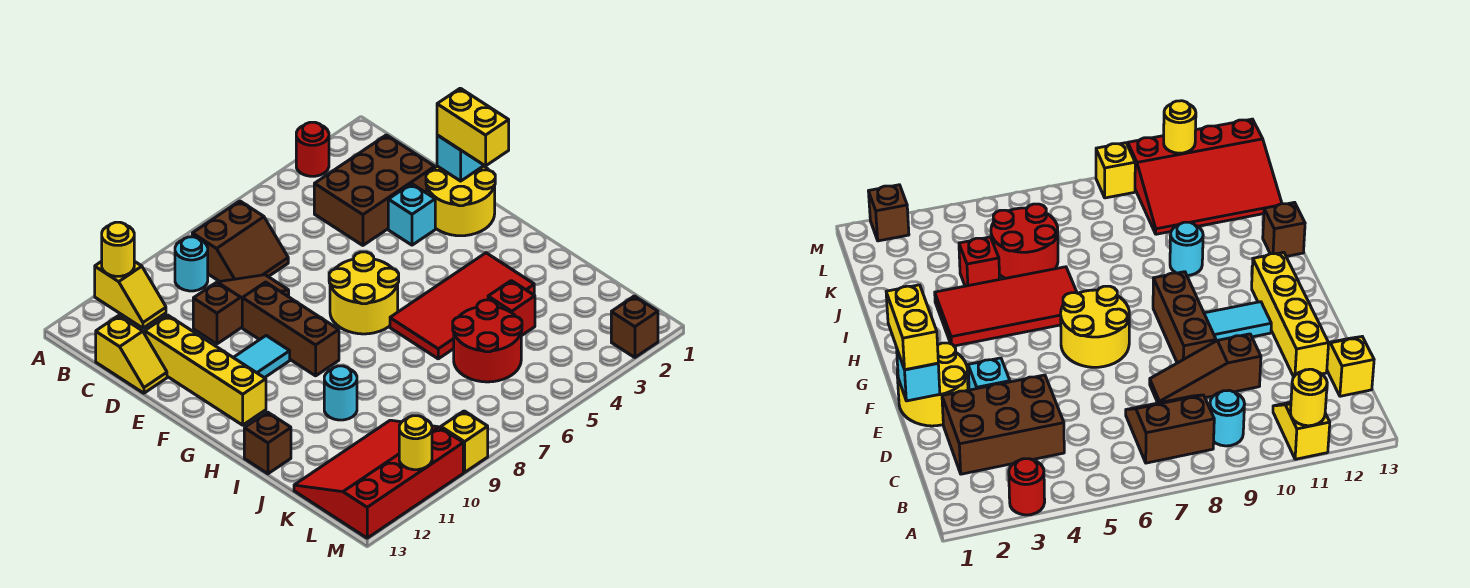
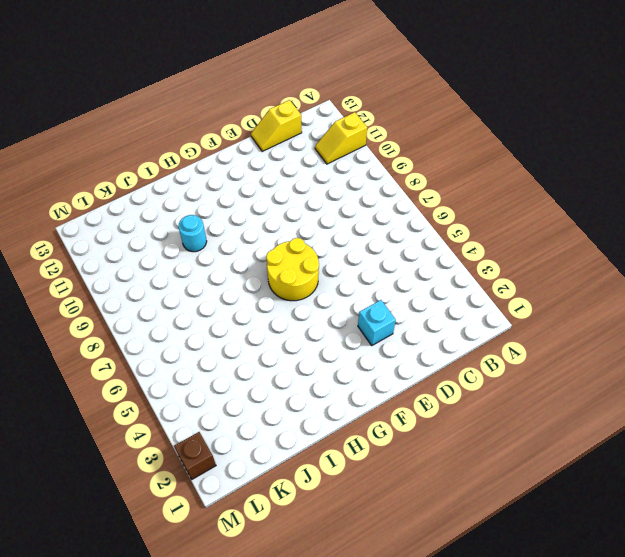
none -> red 1x1 round brick [296,122,329,176]
none -> brown 2x2 slope [192,201,288,281]
none -> cyan 1x1 round brick [175,237,208,291]

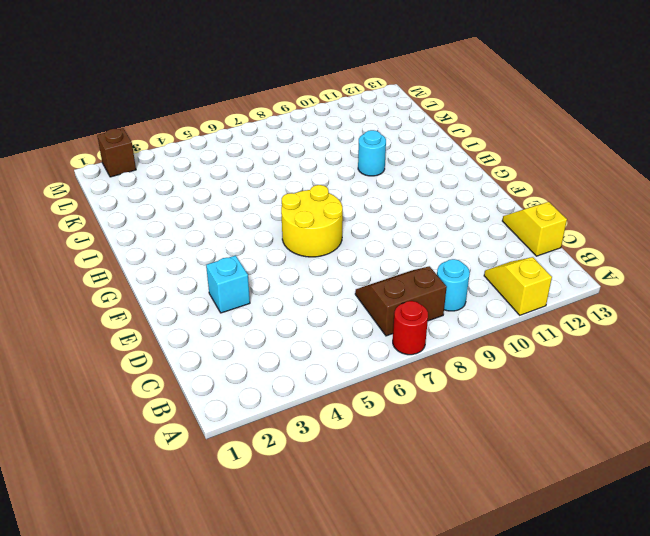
red 1x1 round brick [393,301,428,355] -> red 1x1 round brick moved to [296,122,329,176]
none -> brown 2x3 brick [314,135,435,245]
none -> brown 1x3 slope [193,275,289,344]
none -> yellow 1x4 brick [145,315,266,425]

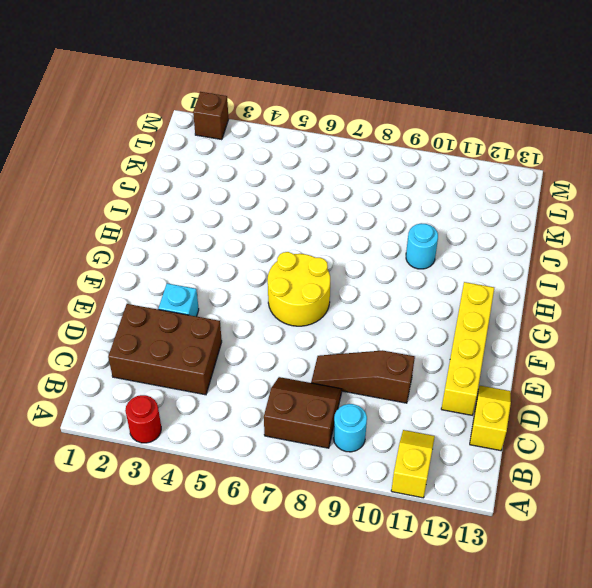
none -> yellow 2x2 round brick [426,166,495,236]
none -> brown 1x3 brick [242,282,339,376]
none -> cyan 1x2 tile [233,336,290,378]

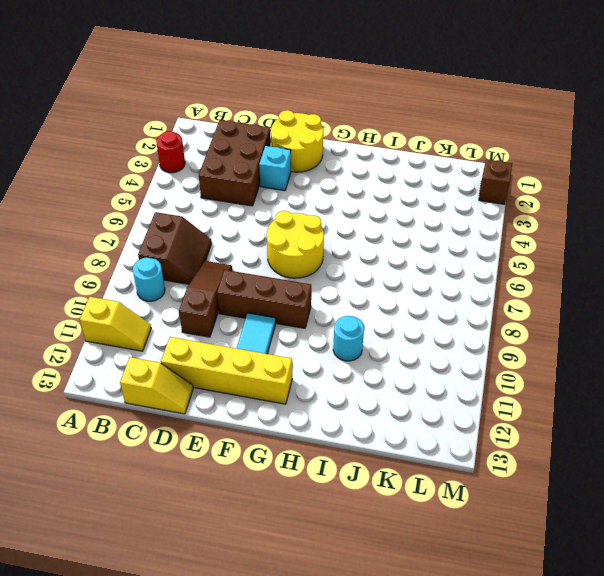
none -> red 2x4 tile [390,253,534,359]
none -> brown 1x1 brick [244,412,291,474]
none -> red 1x1 brick [488,281,535,336]

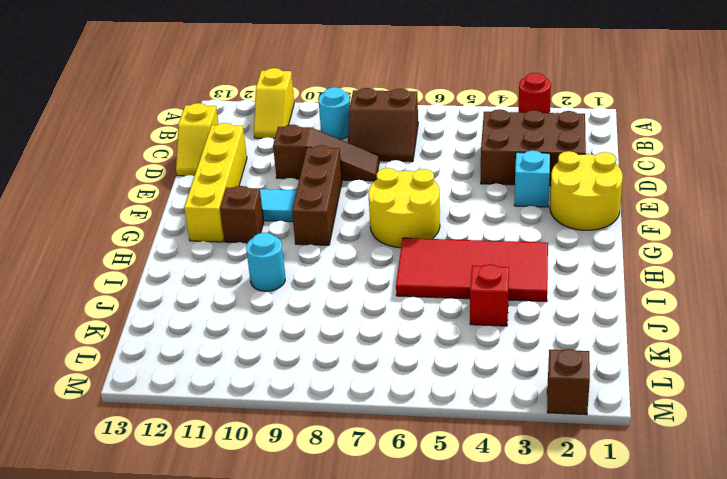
brown 1x1 brick [220,186,264,243] -> brown 1x1 brick moved to [244,412,291,474]
none -> red 2x2 round brick [453,300,522,382]
none -> red 3x4 slope [294,420,463,538]
none -> yellow 1x1 brick [441,411,488,472]

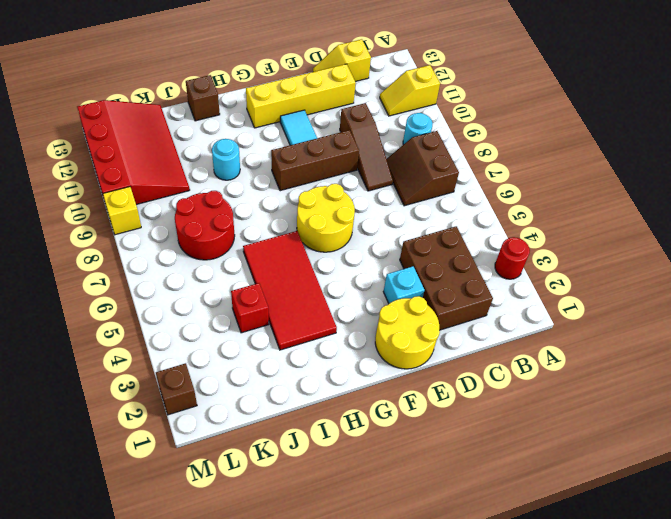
red 2x2 round brick [175,191,235,260] -> red 2x2 round brick moved to [453,300,522,382]
none -> yellow 1x1 round brick [102,222,134,276]
none -> cyan 1x1 brick [437,135,484,181]
none -> yellow 1x1 round brick [399,416,432,470]

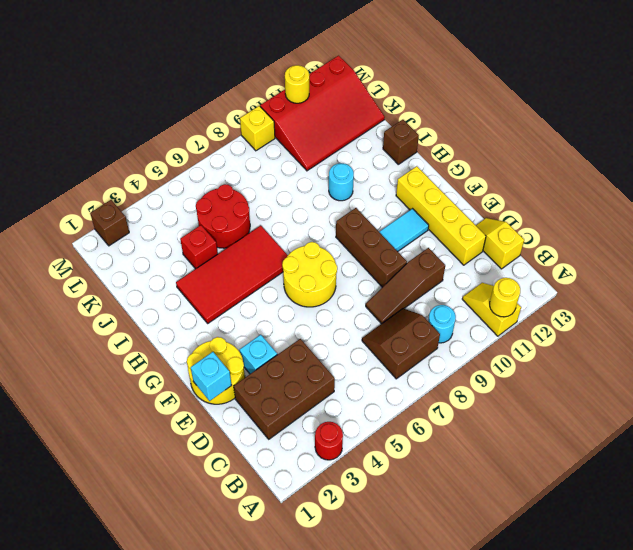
none -> yellow 1x2 brick [437,88,509,166]

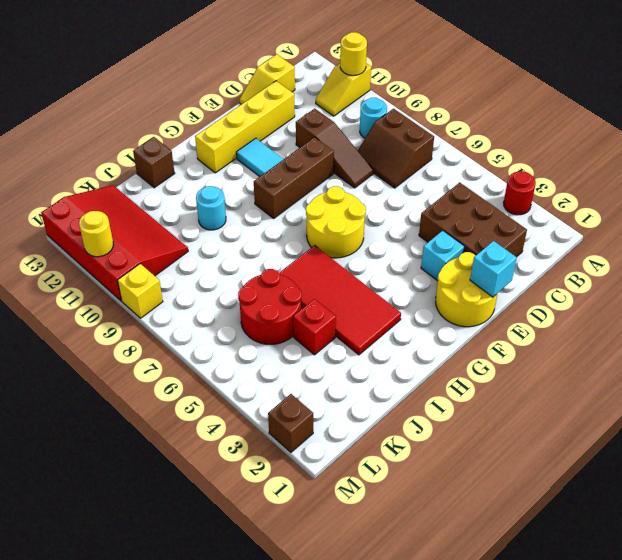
none -> yellow 1x2 brick [437,88,509,166]

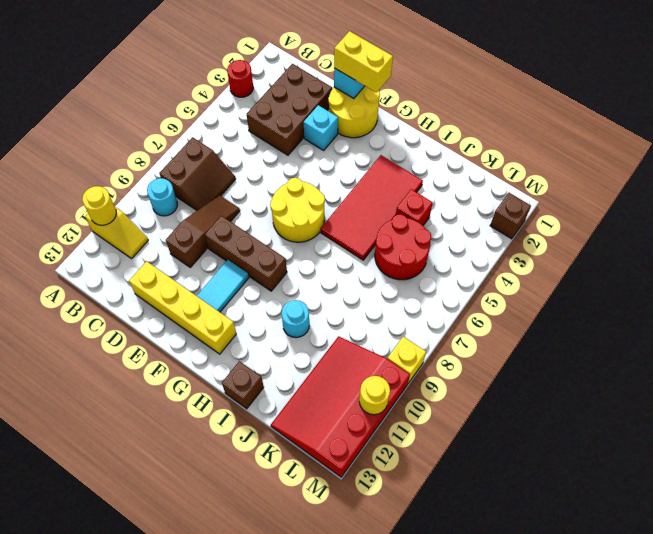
none -> yellow 1x2 slope [96,316,167,393]

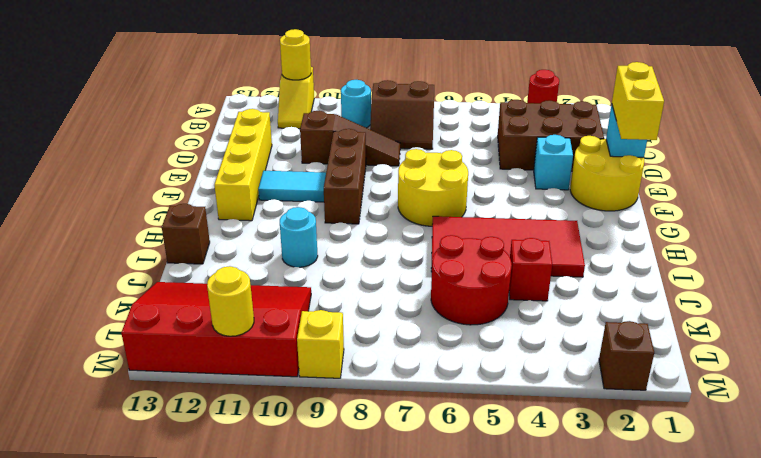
none -> yellow 1x2 slope [96,316,167,393]

